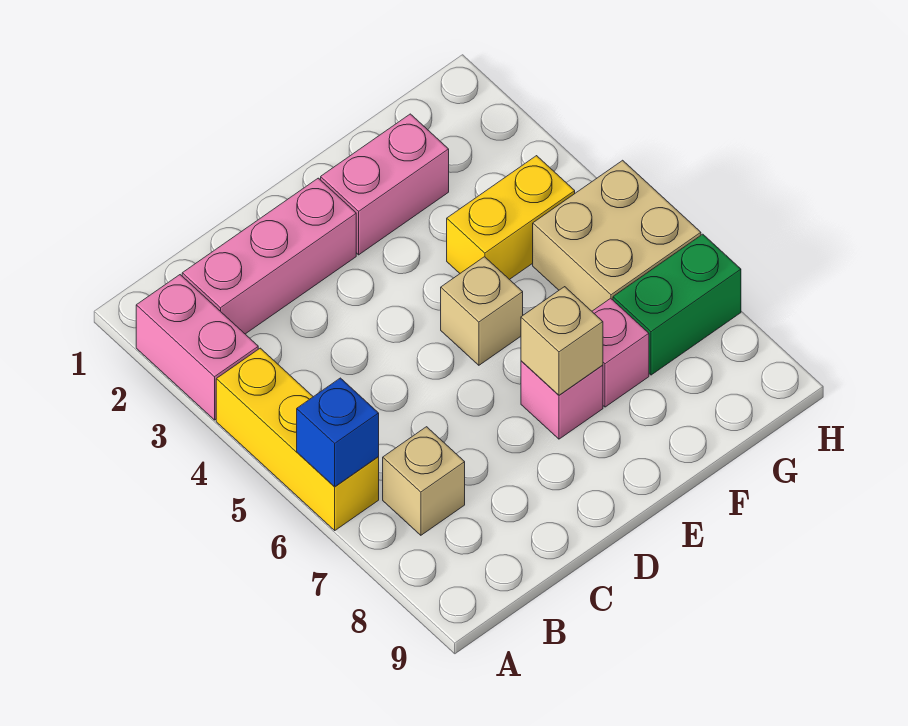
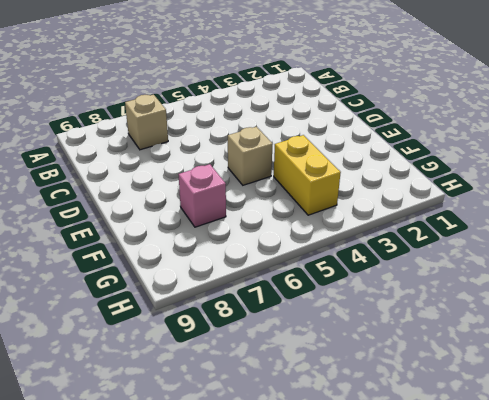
none -> pink 1x2 brick [136,275,258,420]
none -> yellow 1x3 brick [216,348,379,530]
none -> pink 1x3 brick [182,178,356,334]

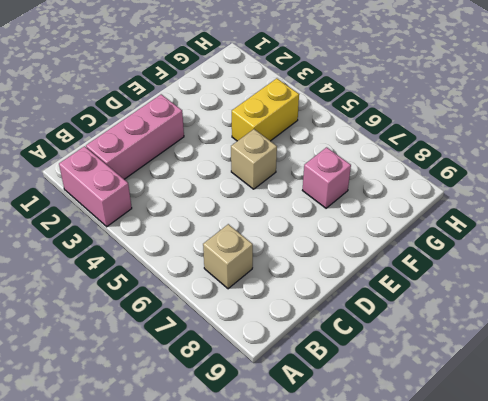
none -> yellow 1x3 brick [216,348,379,530]
none -> pink 1x2 brick [321,114,449,255]
none -> pink 1x1 brick [521,361,603,439]

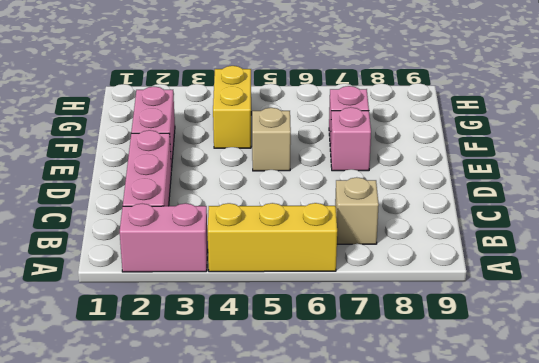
none -> tan 2x2 brick [533,160,701,311]
none -> green 1x2 brick [613,234,741,375]
none -> blue 1x1 brick [297,378,379,487]

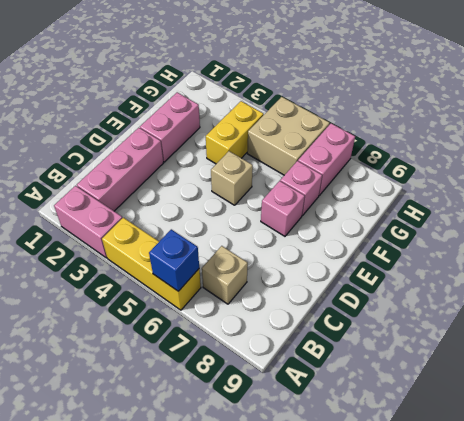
pink 1x2 brick [298,123,355,195] -> green 1x2 brick [613,234,741,375]
none -> tan 1x1 brick [521,287,603,395]

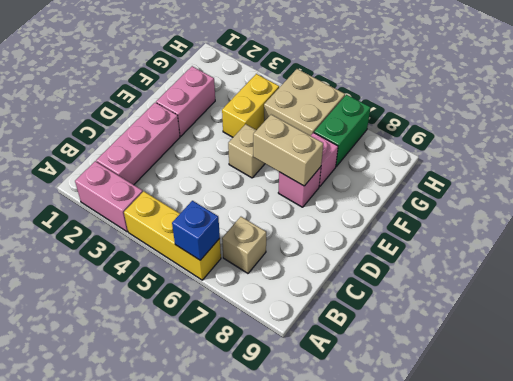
tan 1x2 brick [253,115,323,186] -> tan 1x1 brick [521,287,603,395]

